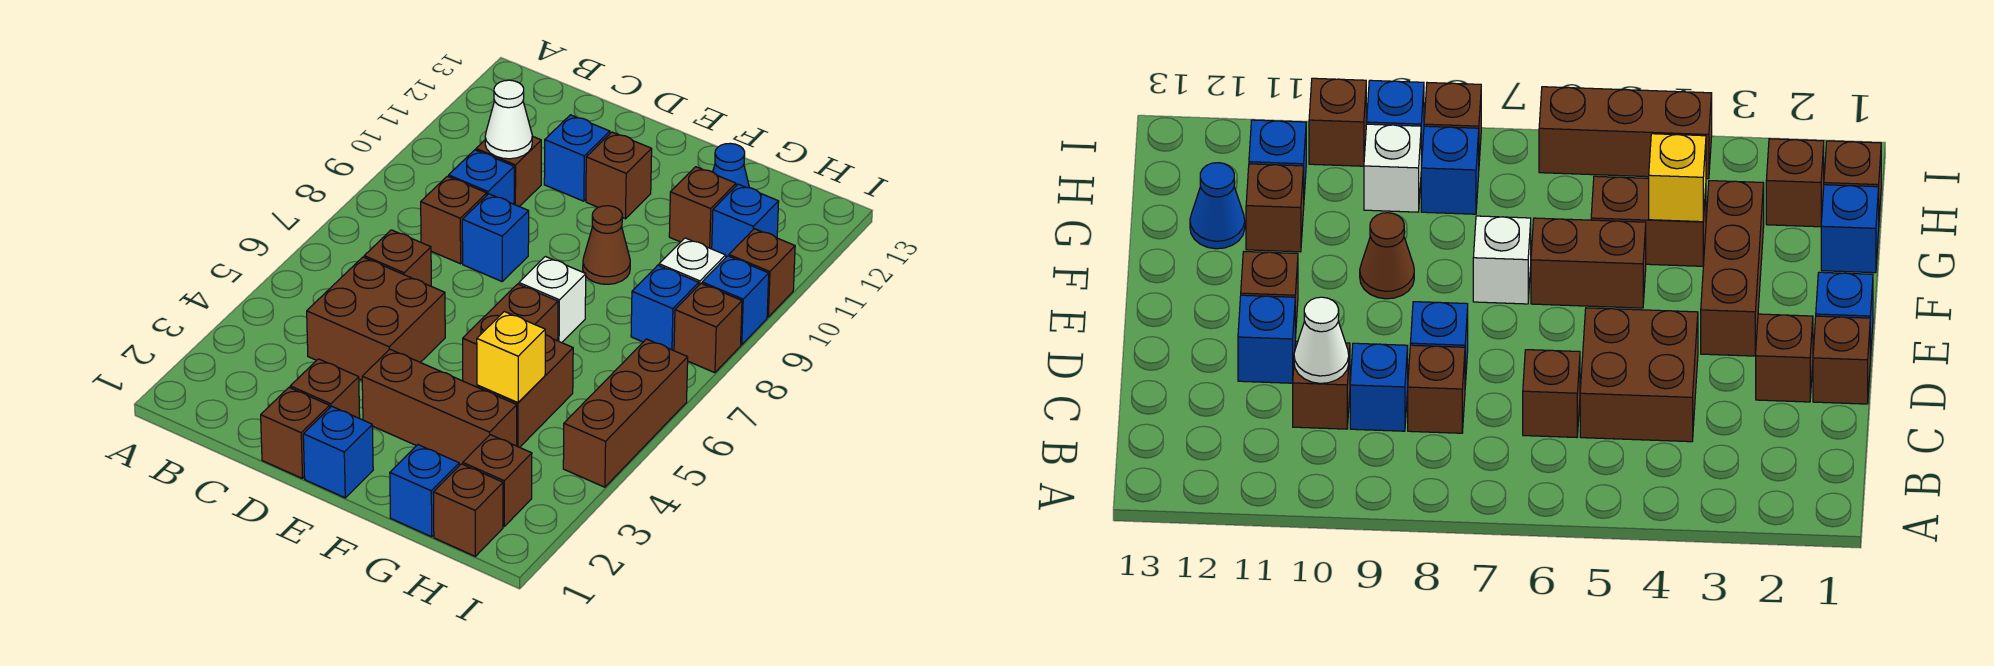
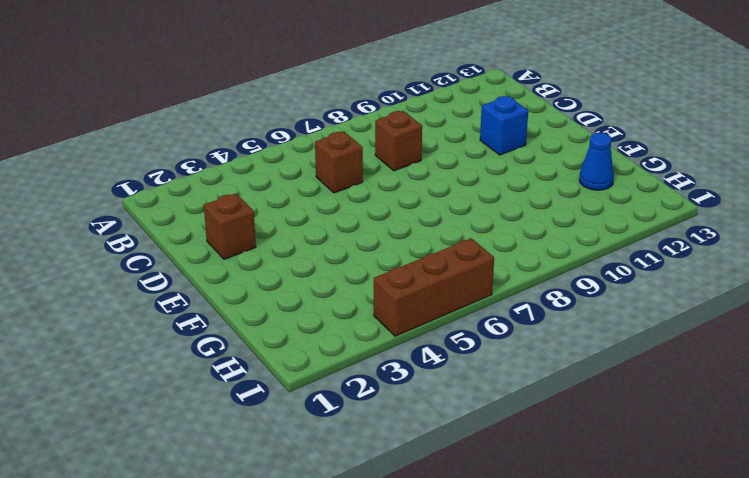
none -> brown 2x2 brick [307,257,445,380]
none -> blue 1x1 brick [449,150,514,204]
none -> brown 1x1 brick [476,136,541,206]
none -> brown 1x1 brick [261,388,330,479]

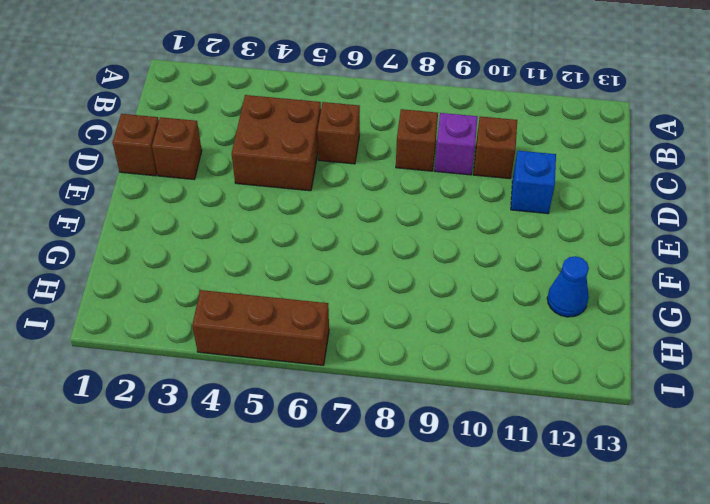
purple 1x1 brick [435,113,478,175] -> blue 1x1 brick [449,150,514,204]
none -> blue 1x1 brick [462,194,529,281]
none -> blue 1x1 brick [303,406,373,498]
none -> brown 1x3 brick [362,349,517,465]
none -> brown 1x1 brick [586,132,652,219]

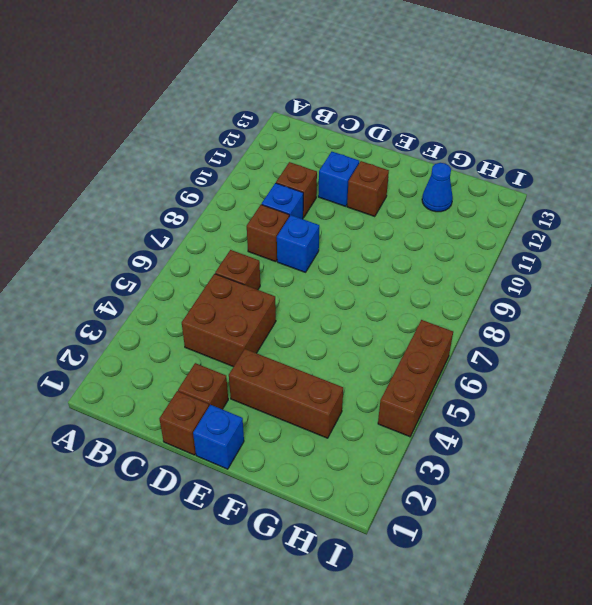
none -> brown 1x2 brick [463,284,558,387]
none -> white 1x1 brick [519,257,586,343]
none -> brown 1x1 cone [583,206,630,284]
none -> blue 1x1 brick [390,445,459,537]

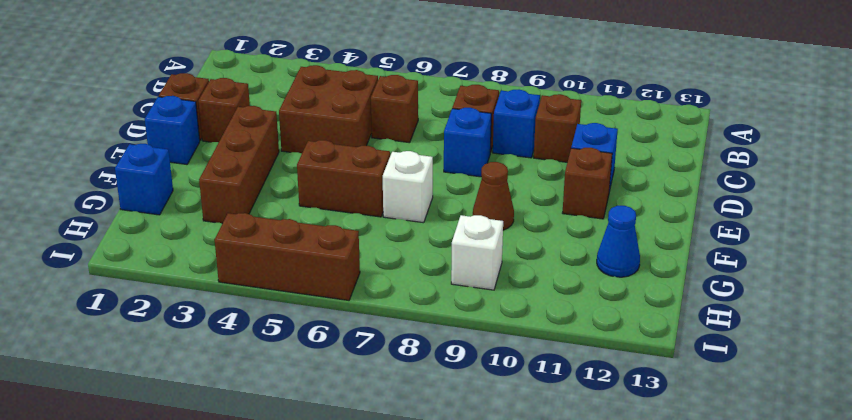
none -> brown 1x2 brick [477,335,573,447]
none -> brown 1x1 brick [669,167,736,249]
none -> brown 1x1 brick [433,464,503,556]
none -> brown 1x1 brick [463,435,532,526]

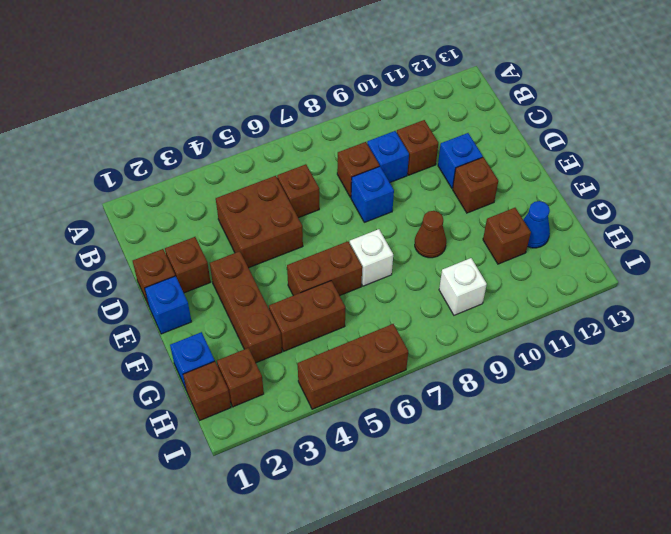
none -> blue 1x1 brick [631,265,699,351]
none -> blue 1x1 brick [712,184,779,257]
none -> brown 1x1 brick [674,284,742,373]
none -> blue 1x1 brick [702,256,769,345]

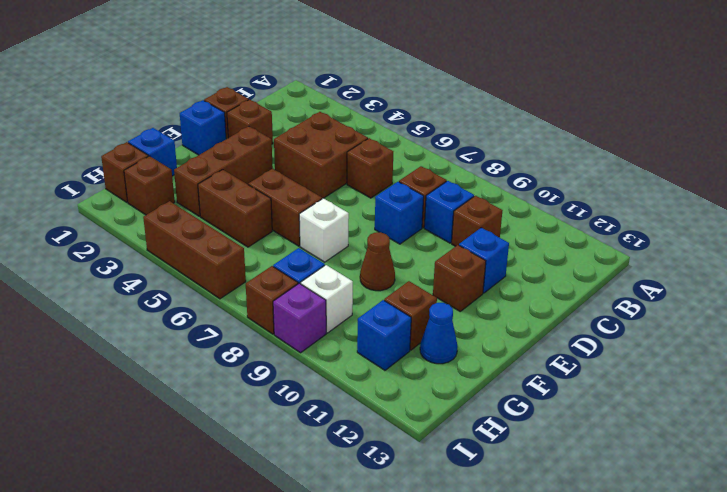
purple 1x1 brick [273,283,326,353] -> blue 1x1 brick [702,256,769,345]
none -> brown 1x1 brick [729,229,795,317]
none -> white 1x1 cone [485,80,532,159]
none -> yellow 1x1 brick [477,312,545,403]

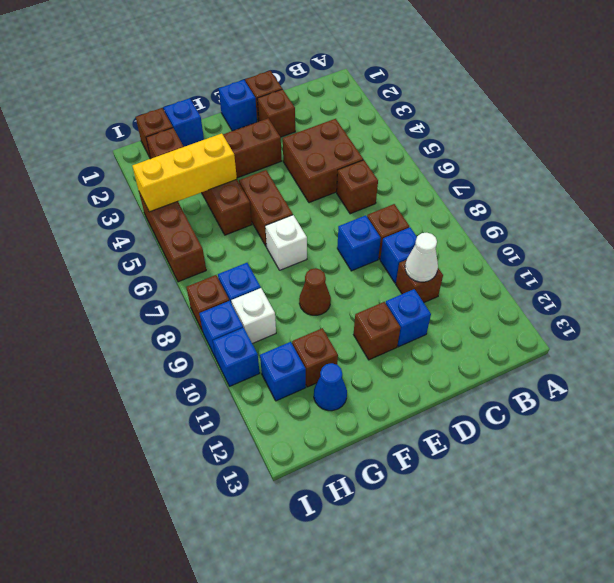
yellow 1x3 brick [133,133,237,212] -> yellow 1x1 brick [477,312,545,403]
blue 1x1 brick [213,328,259,386] -> brown 1x1 brick [729,229,795,317]

